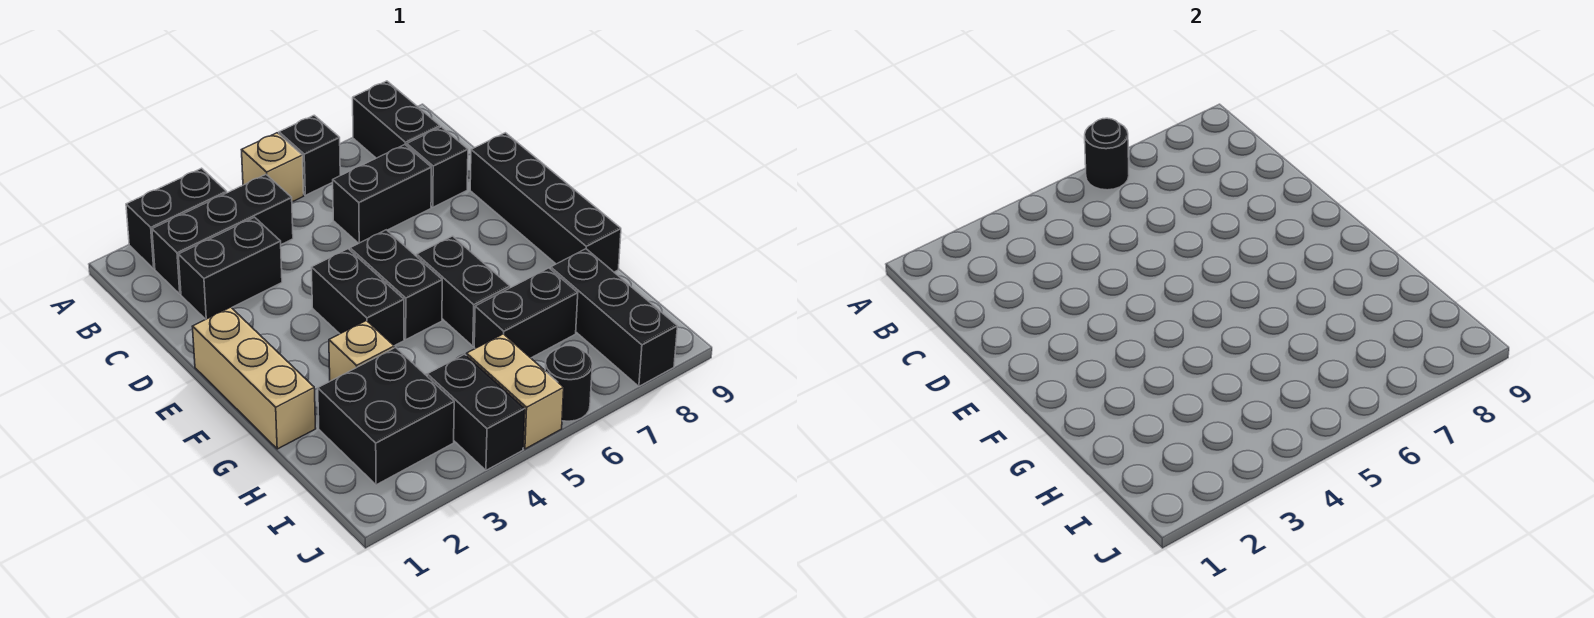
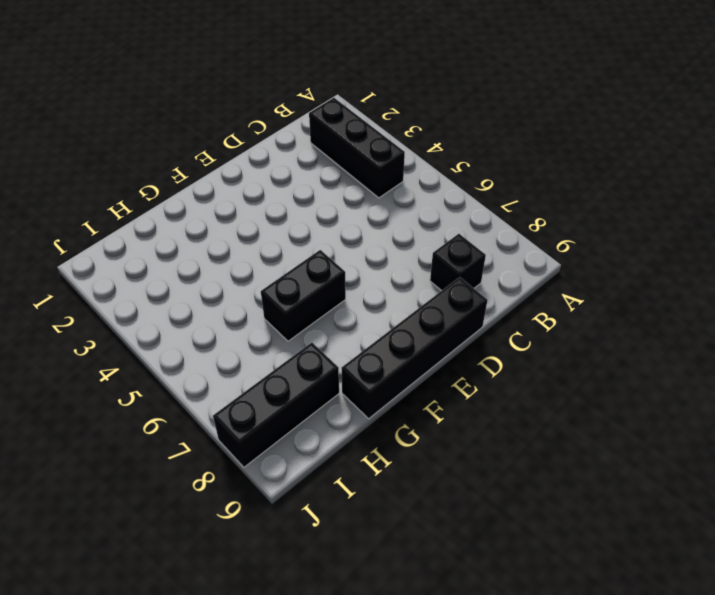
none -> black 1x2 brick [126,168,227,269]
none -> tan 1x1 brick [242,133,304,202]
none -> black 1x1 brick [279,115,340,195]

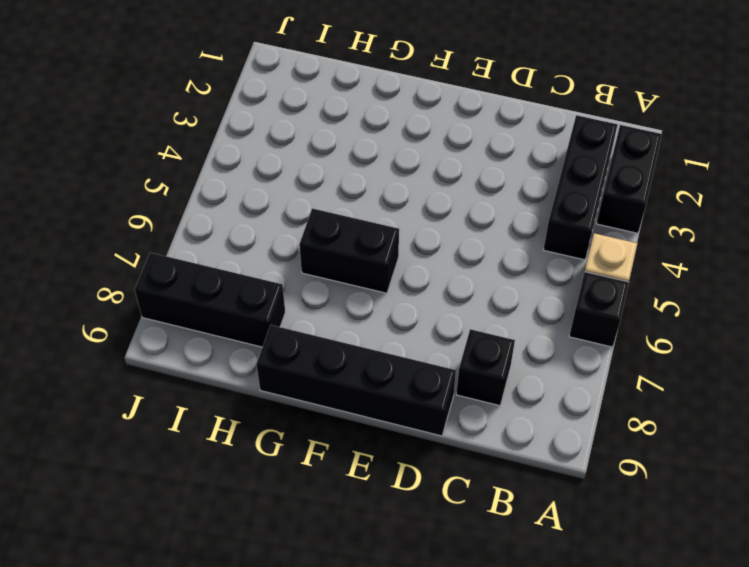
none -> black 1x2 brick [353,81,440,158]
none -> black 1x2 brick [178,217,282,319]
none -> black 1x2 brick [333,145,431,243]

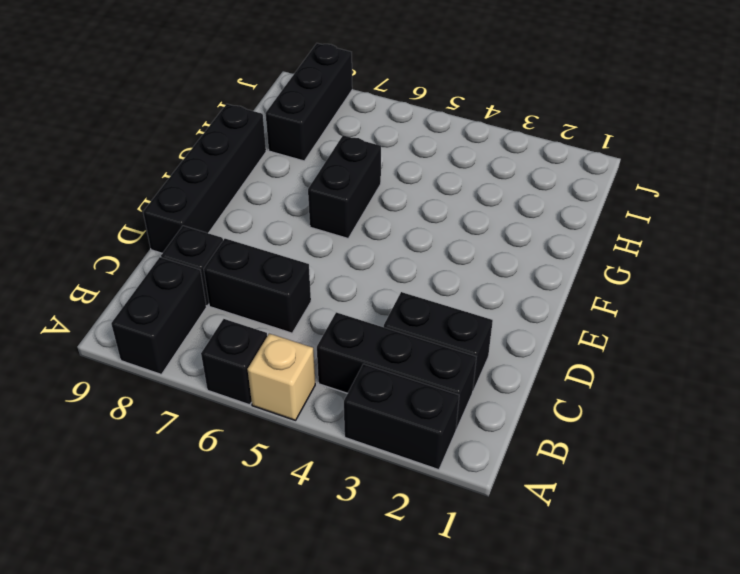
none -> tan 1x3 brick [192,307,316,449]
none -> black 1x2 brick [311,249,404,346]
none -> black 1x2 brick [350,230,442,339]

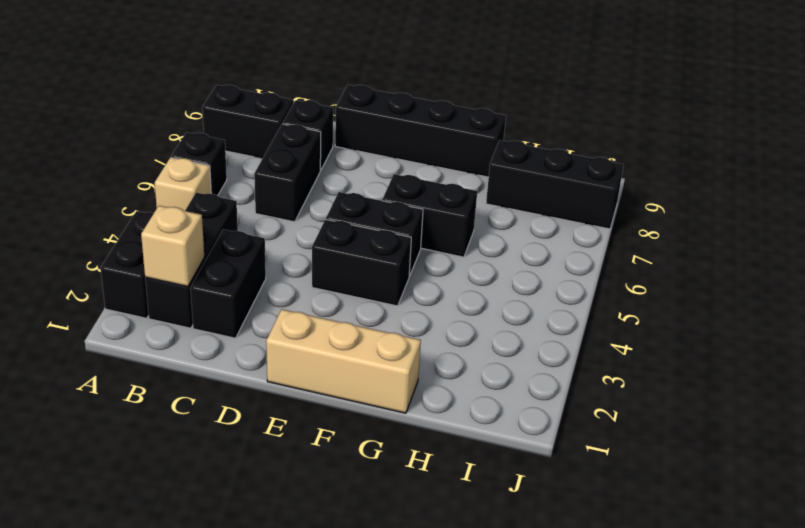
tan 1x1 brick [141,206,204,287] -> tan 1x1 brick moved to [329,321,394,381]
none -> black 2x2 brick [318,347,454,485]
none -> black 1x2 brick [474,268,578,358]
none -> black 1x2 brick [427,354,525,470]

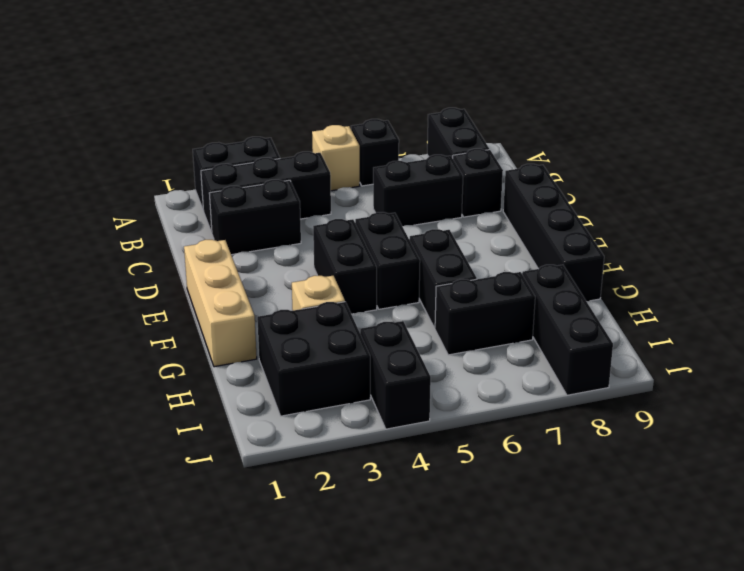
none -> tan 1x2 brick [467,334,564,449]
none -> black 1x1 round brick [545,346,592,421]
none -> black 1x1 round brick [1085,118,1129,190]

